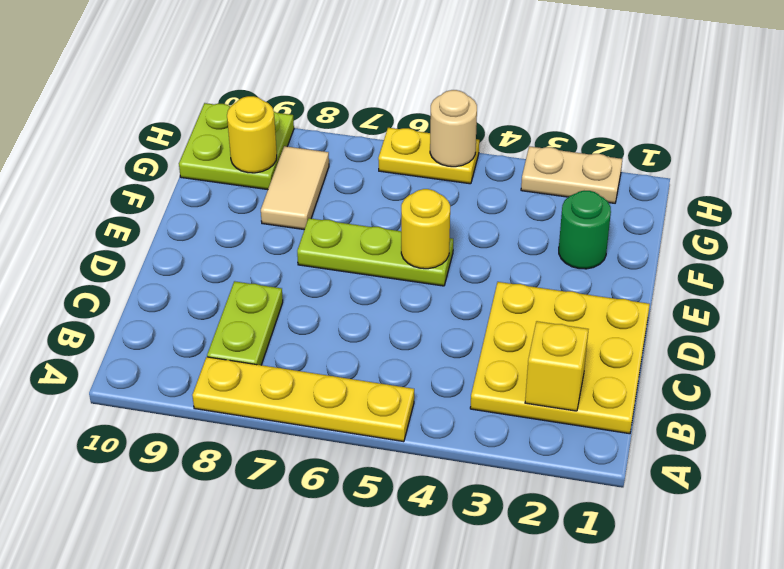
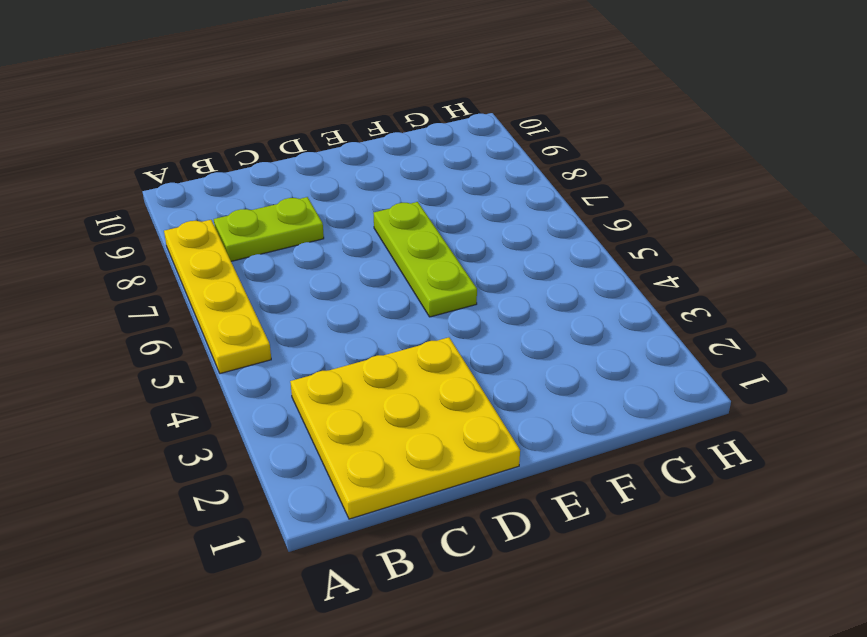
none -> green 1x1 round brick [559,191,611,269]
none -> tan 1x2 tile [261,146,329,230]
none -> lime 2x2 plate [179,103,294,190]

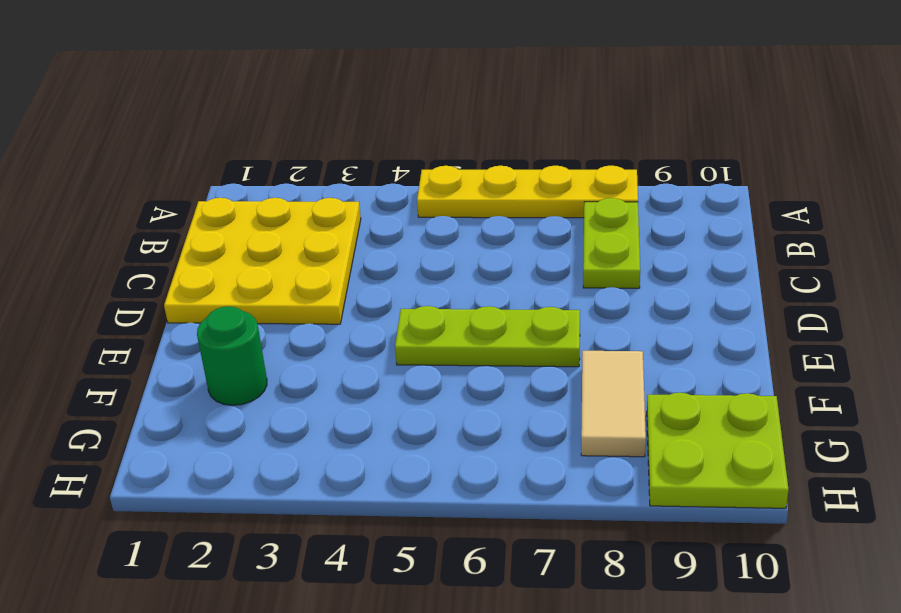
none -> tan 1x2 plate [521,146,622,203]
none -> yellow 1x2 plate [378,128,479,184]
none -> yellow 1x1 brick [525,321,588,411]

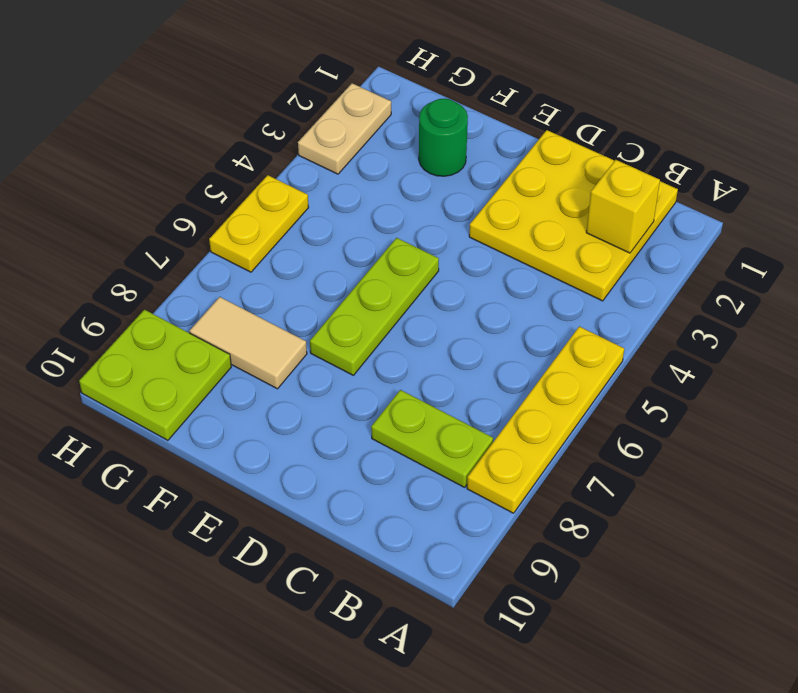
none -> yellow 1x1 round brick [401,189,450,269]
none -> yellow 1x1 round brick [227,96,277,173]
none -> tan 1x1 round brick [430,90,477,167]

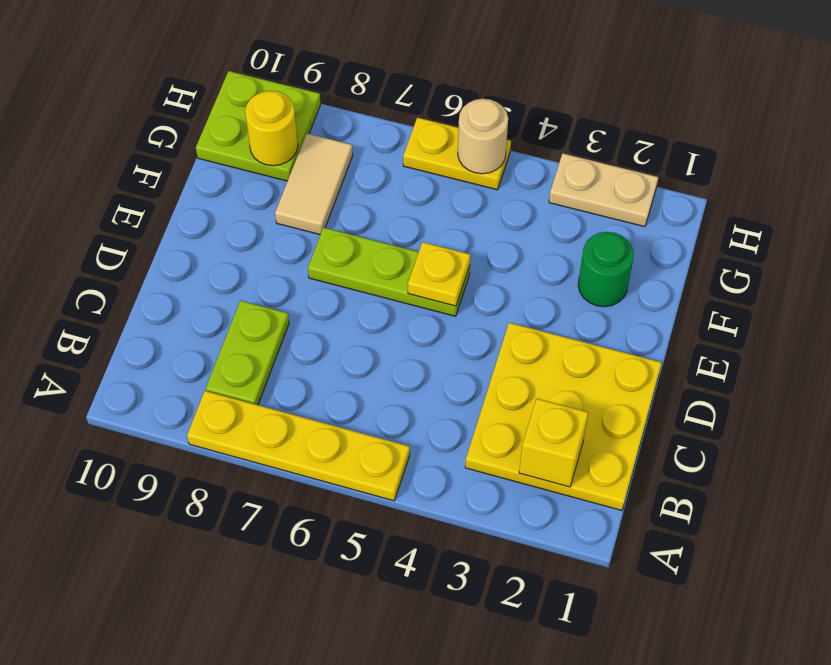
yellow 1x1 plate [408,242,470,306] -> yellow 1x1 round brick [401,189,450,269]

